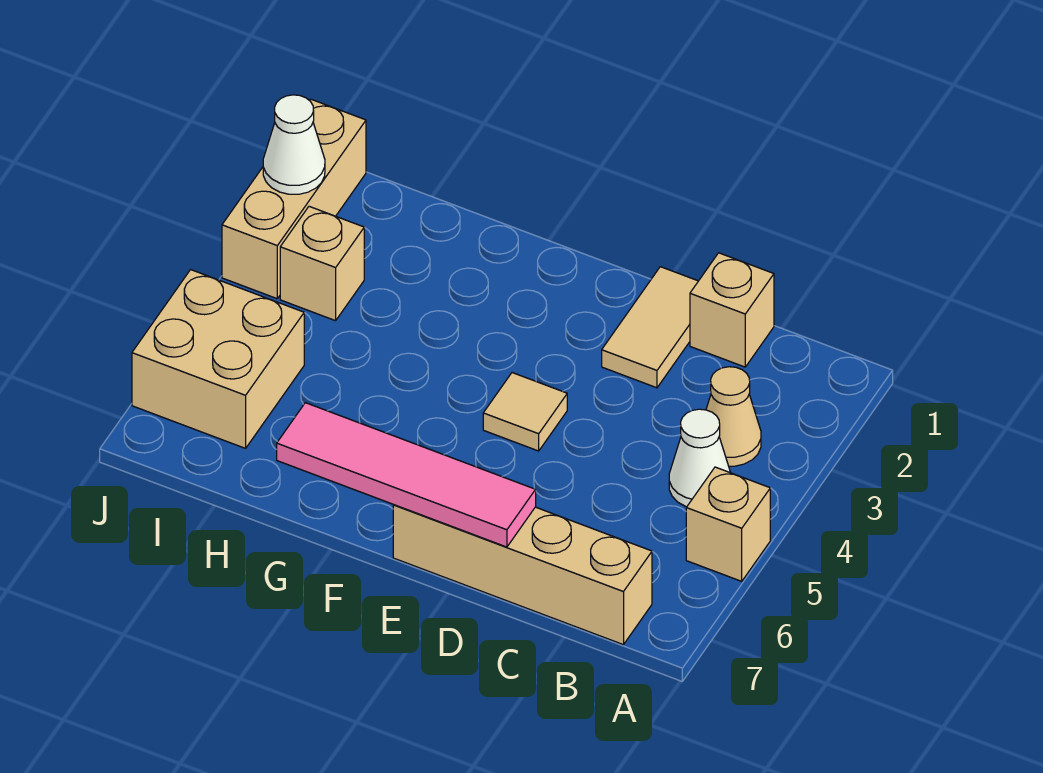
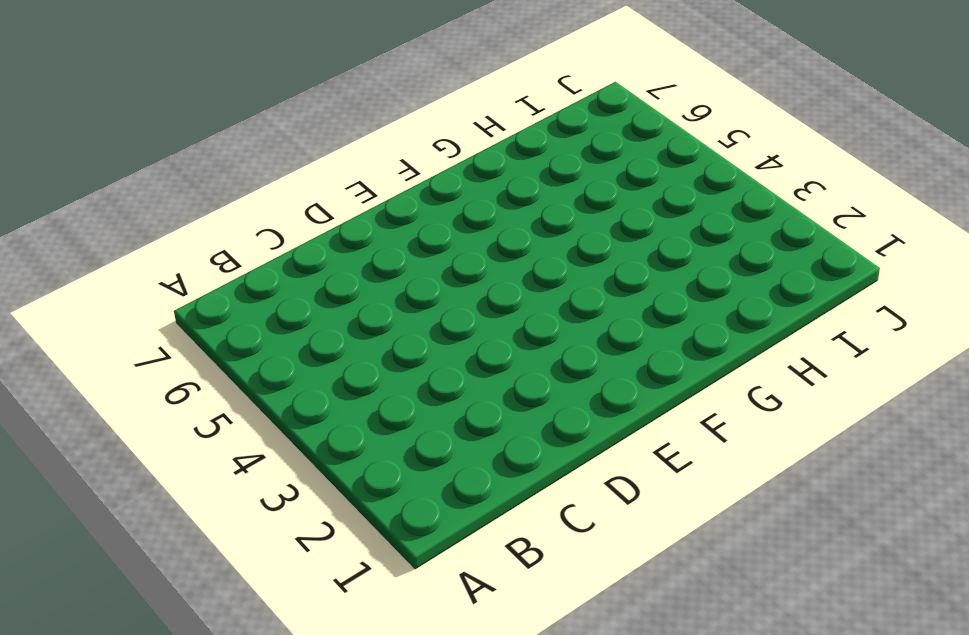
none -> tan 1x1 brick [686,467,770,581]
none -> tan 1x1 cone [706,367,761,466]
none -> white 1x1 cone [669,409,731,507]

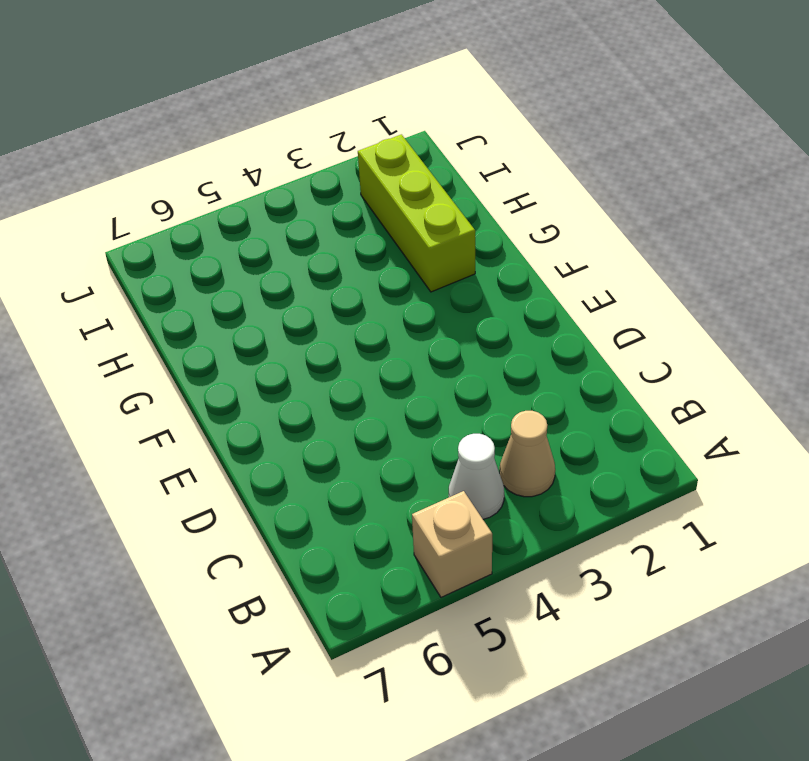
lime 1x3 brick [358,134,475,292] -> none
none -> tan 1x4 brick [393,505,652,645]
none -> tan 1x1 brick [690,253,774,367]
none -> tan 1x2 tile [602,267,698,388]

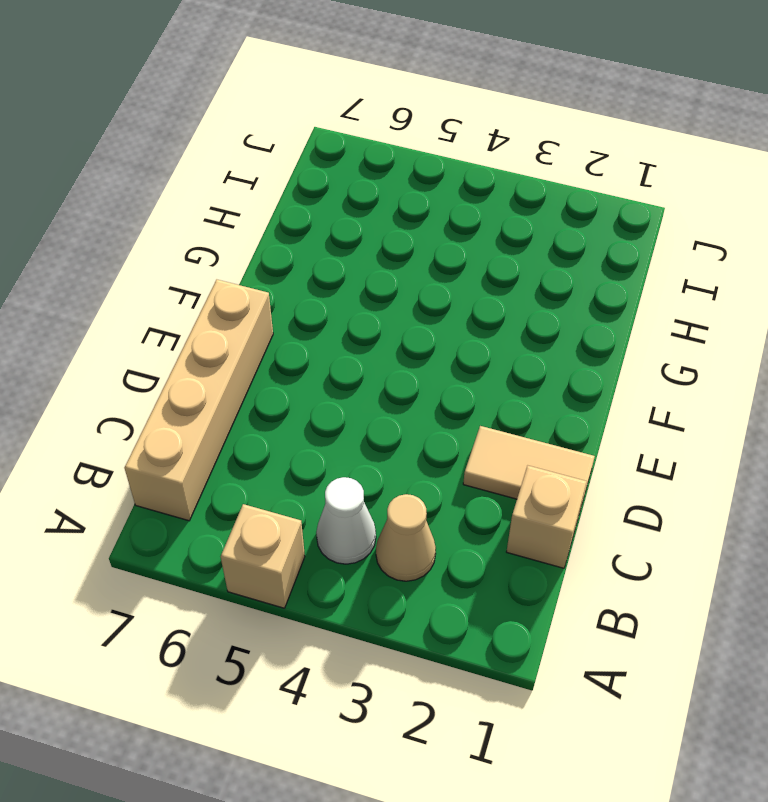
none -> tan 1x1 tile [483,373,567,451]
none -> tan 1x1 brick [280,206,364,321]
none -> tan 2x2 brick [132,270,304,448]

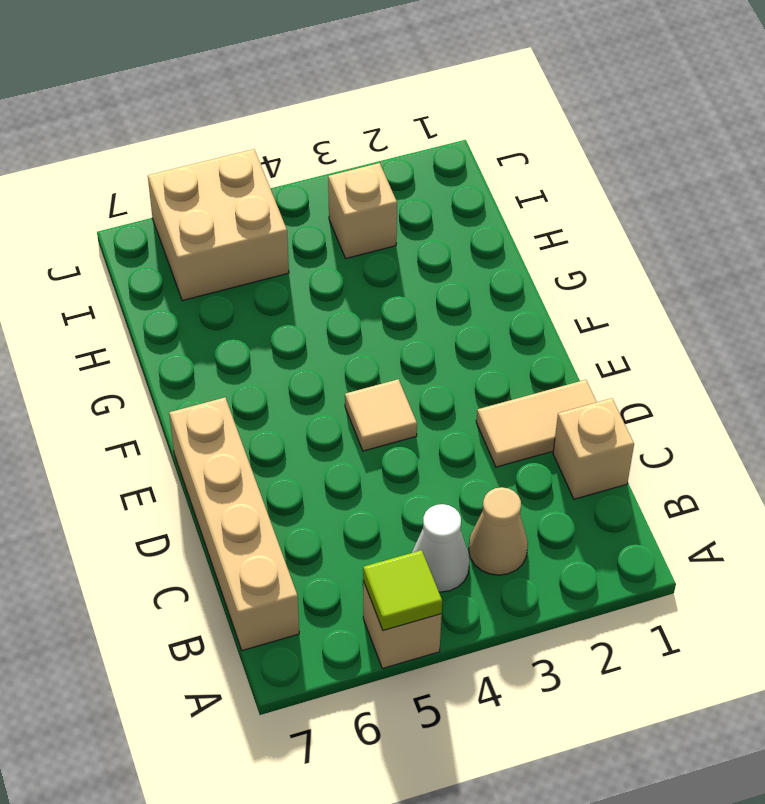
lime 1x1 tile [363,550,442,630] -> none
none -> tan 1x3 brick [222,99,366,299]
none -> pink 1x4 tile [277,403,536,547]
none -> white 1x1 cone [263,95,325,194]

